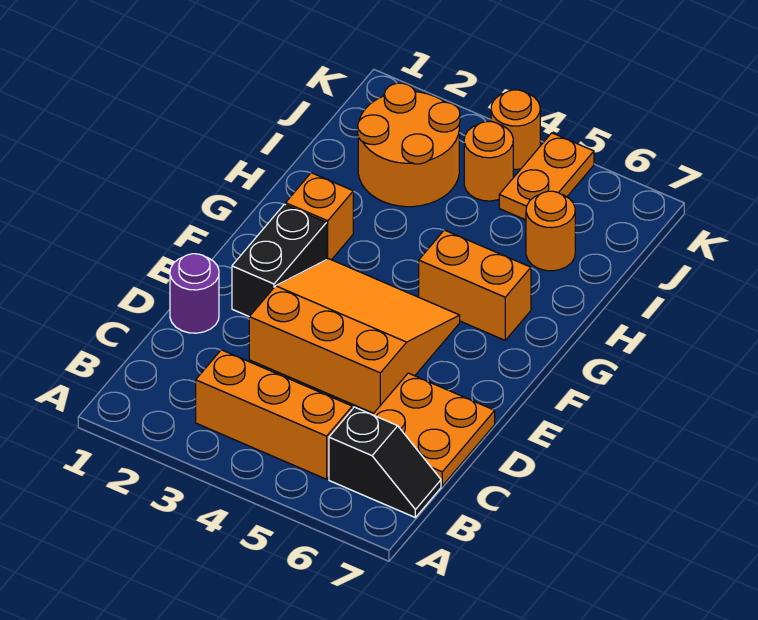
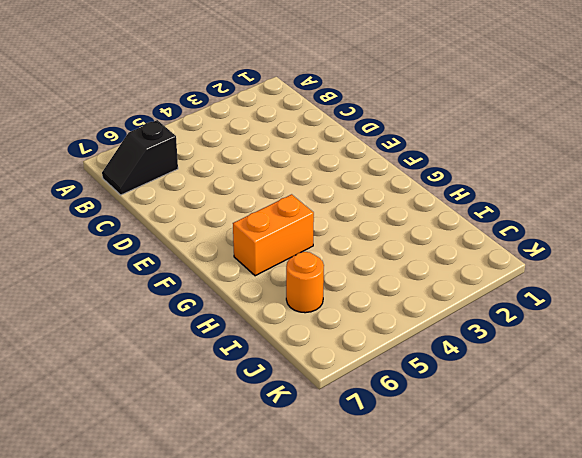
none -> orange 1x3 brick [196,350,352,479]
none -> orange 2x2 plate [373,373,495,486]
none -> purple 1x1 round brick [170,254,219,333]

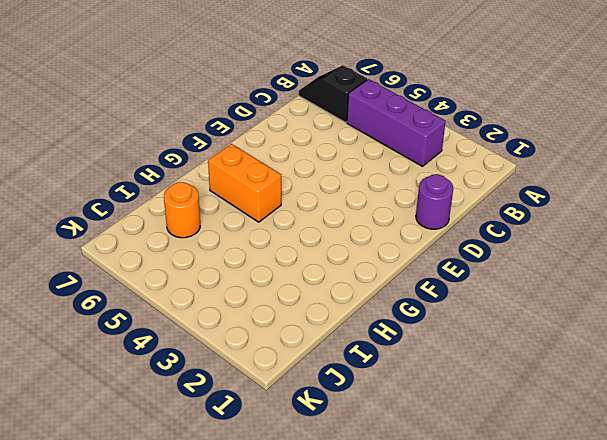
purple 1x3 brick [347,79,446,166] -> orange 1x3 brick [196,350,352,479]
none -> orange 2x2 plate [373,373,495,486]
none -> orange 3x3 slope [249,259,460,413]
none -> black 1x2 brick [232,204,327,316]

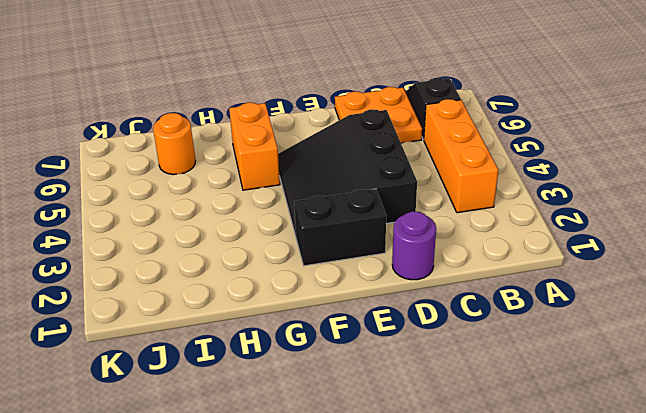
black 3x3 slope [278,109,417,236] -> orange 3x3 slope [249,259,460,413]
none -> orange 1x1 brick [286,173,353,260]
none -> orange 2x2 round brick [358,83,460,207]
none -> orange 1x1 round brick [464,122,513,201]

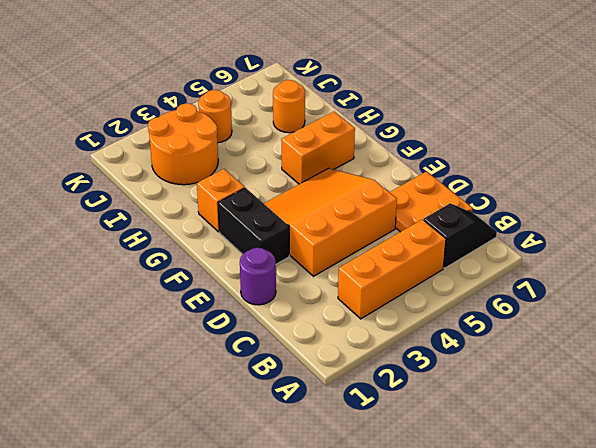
none -> orange 1x2 plate [499,133,594,220]
none -> orange 1x1 round brick [491,90,540,169]

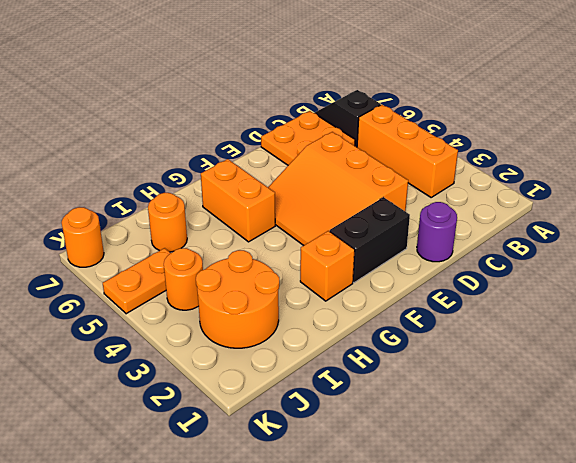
orange 1x1 round brick [62,207,104,267] -> orange 1x1 round brick moved to [491,90,540,169]

